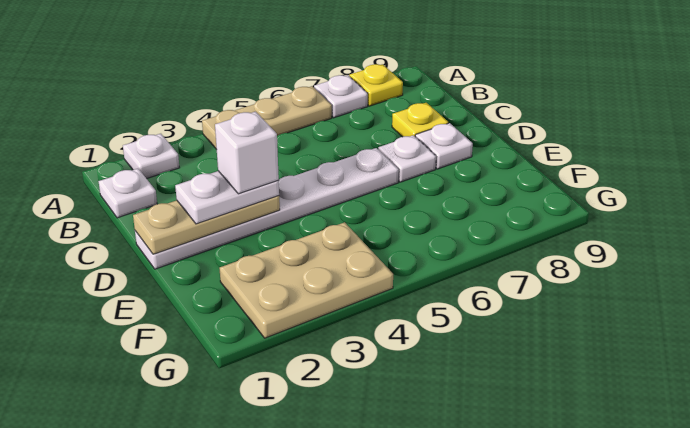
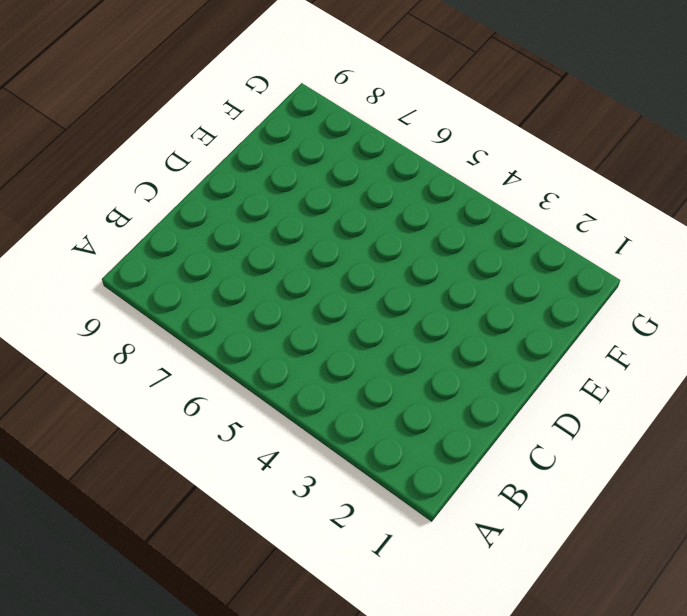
none -> white 1x1 plate [123,134,180,179]
none -> tan 1x3 plate [202,86,332,149]
none -> white 1x1 plate [314,75,368,118]

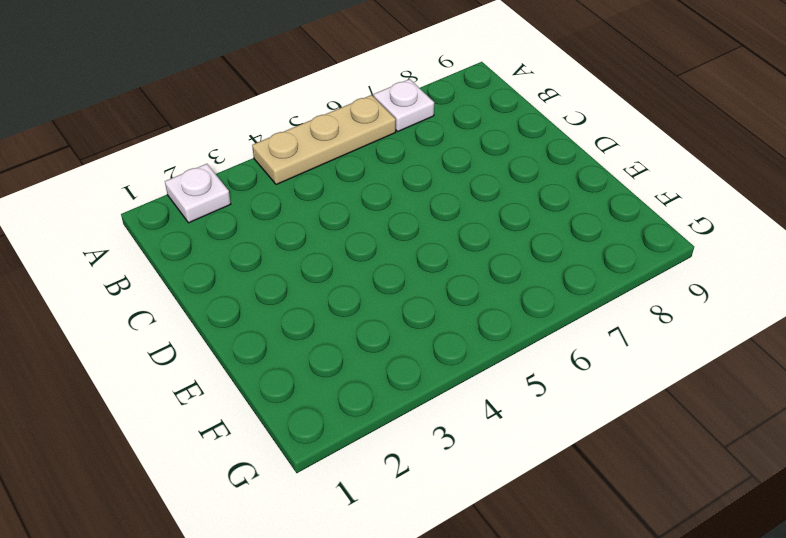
none -> yellow 1x1 plate [349,64,403,106]
none -> white 1x1 plate [99,169,157,218]
none -> yellow 1x1 plate [392,103,448,137]

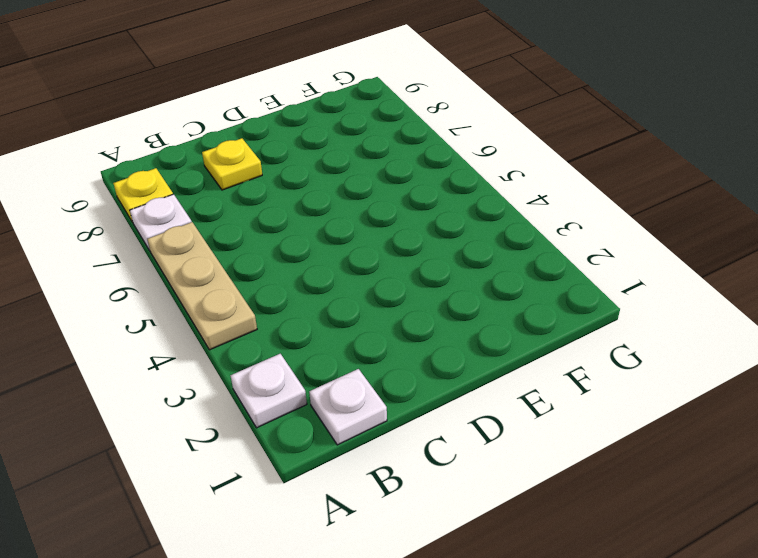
none -> white 1x6 plate [135,148,399,269]
none -> white 1x1 plate [378,135,436,182]
none -> white 1x1 plate [415,123,473,169]

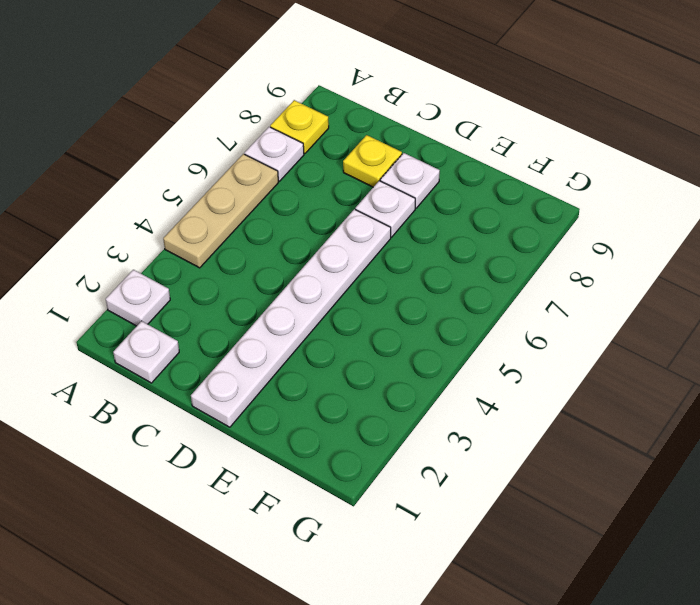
none -> tan 2x3 plate [219,222,393,338]
none -> tan 1x3 plate [133,196,280,254]
none -> white 1x2 plate [175,171,279,224]

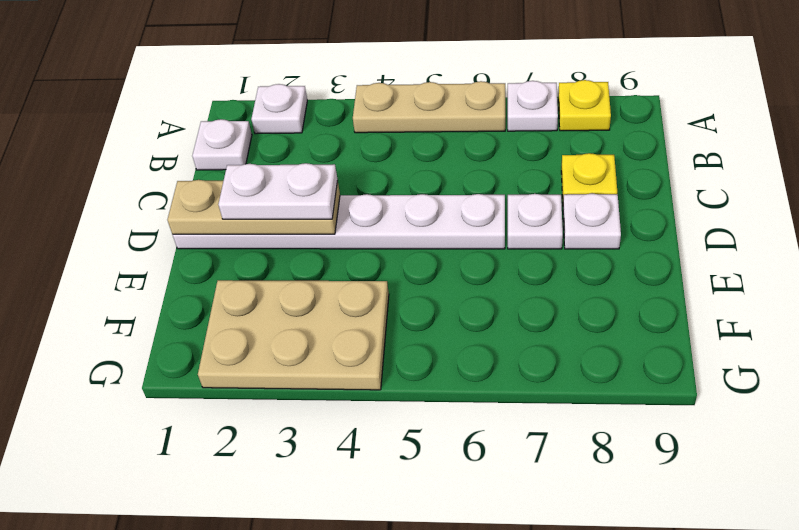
none -> white 1x1 brick [215,112,279,194]

